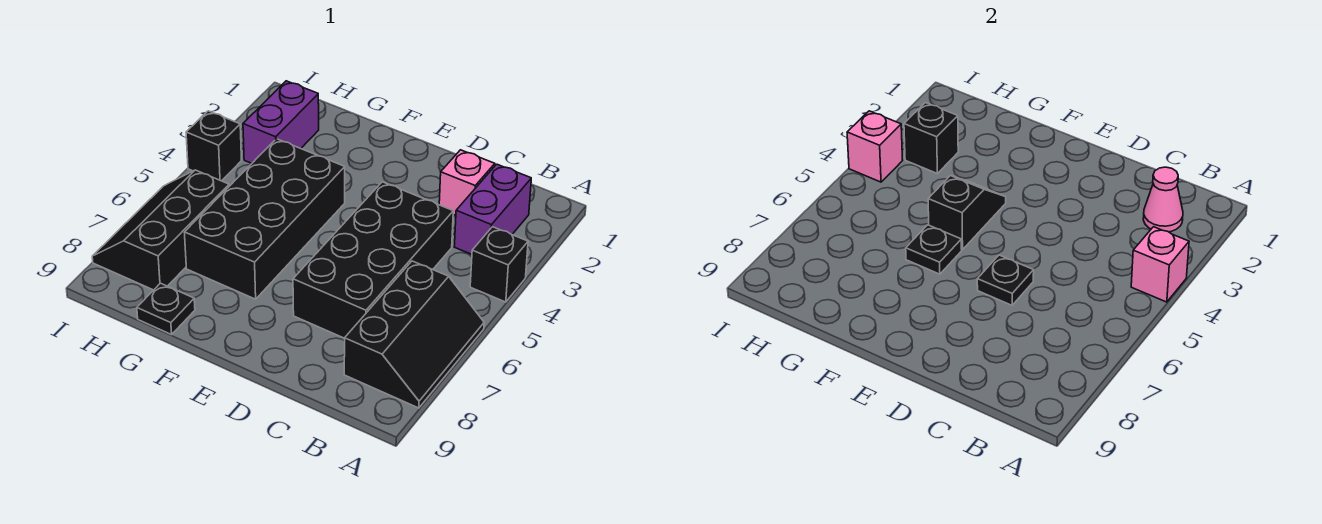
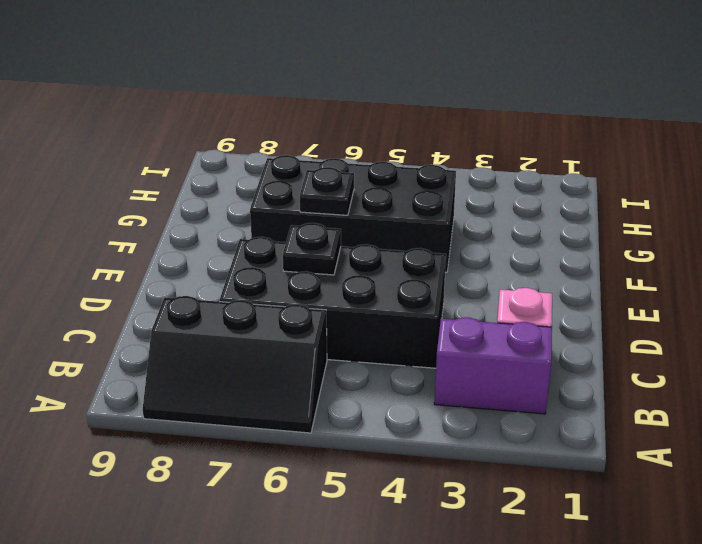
none -> black 1x1 brick [470,227,528,302]
none -> black 1x1 plate [137,283,195,335]
none -> purple 1x2 brick [243,81,319,163]

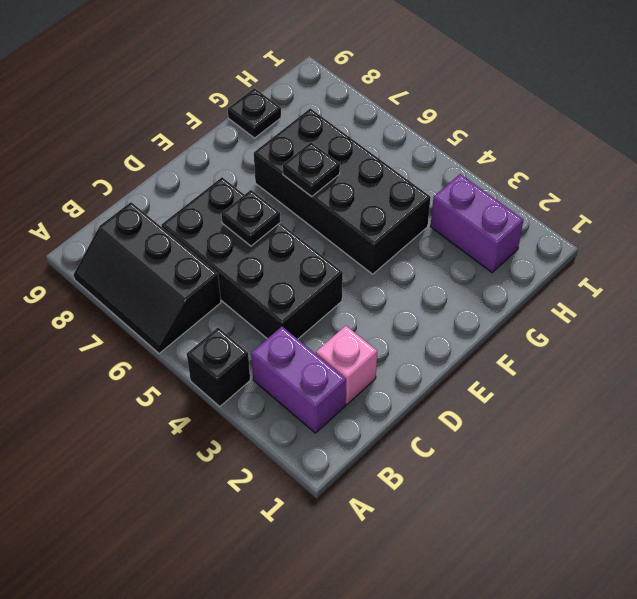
none -> black 2x3 slope [92,170,229,290]
none -> black 1x1 brick [186,111,242,181]
none -> pink 1x1 brick [1131,227,1189,302]

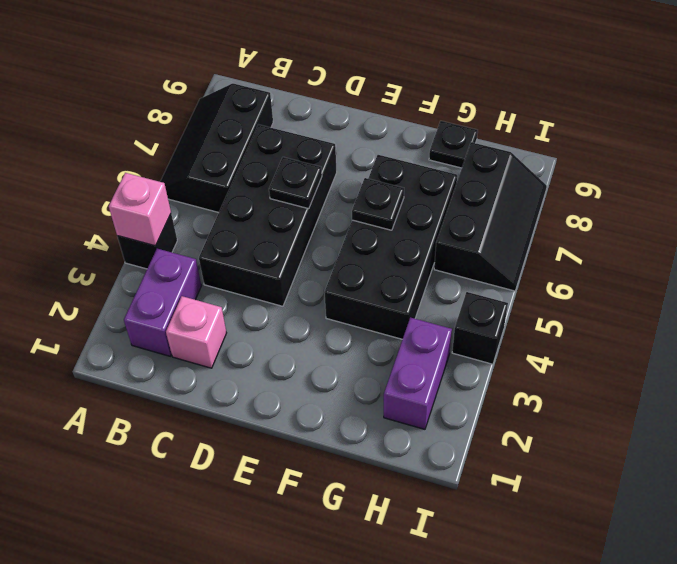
none -> pink 1x1 cone [1143,167,1183,232]
none -> black 1x2 slope [928,176,1006,250]
none -> black 1x1 brick [904,103,958,173]

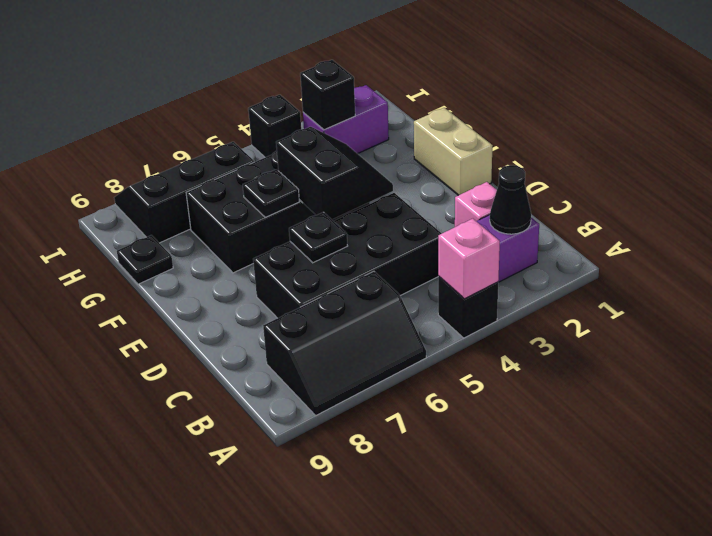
black 1x1 cone [490,165,531,234] -> pink 1x1 cone [1143,167,1183,232]
tan 1x2 brick [414,108,493,195] -> none
black 2x2 slope [276,127,393,219] -> black 1x2 slope [928,176,1006,250]
none -> pink 1x1 brick [847,111,903,182]

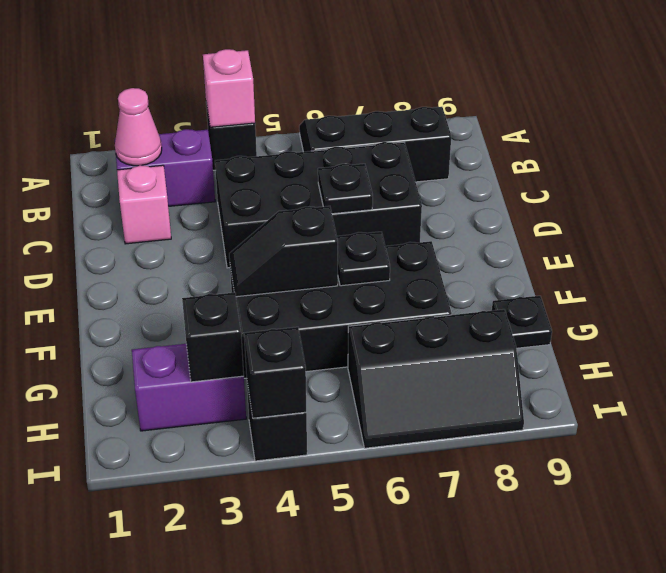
black 1x1 brick [244,327,306,418] -> pink 1x1 brick [847,111,903,182]

